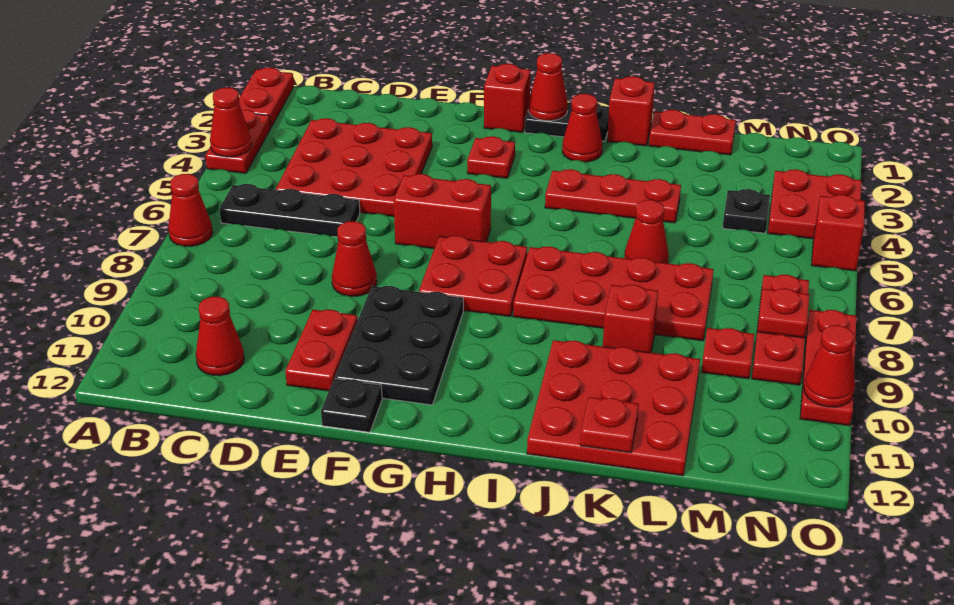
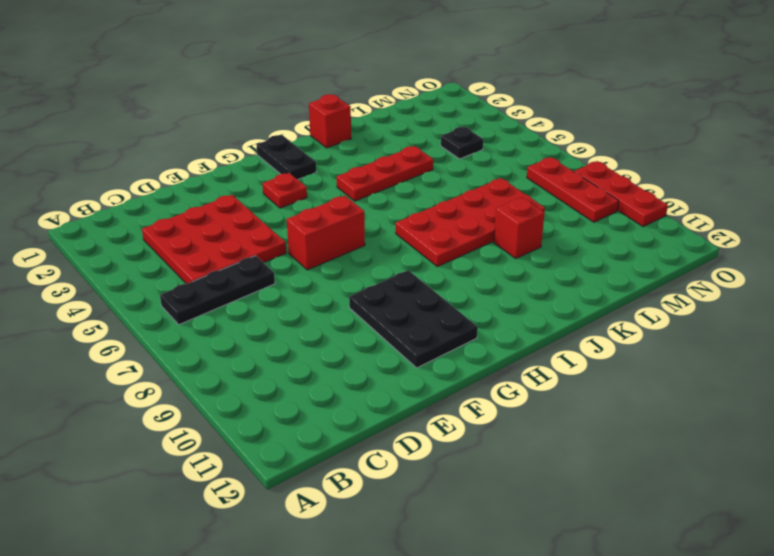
black 1x2 plate [256,135,316,179] -> black 1x2 plate turned to [525,102,609,141]
none -> red 1x2 plate [239,68,294,128]
none -> red 1x2 plate [205,110,271,173]
none -> red 1x1 cone [168,174,213,246]
none -> red 1x1 cone [196,297,244,376]

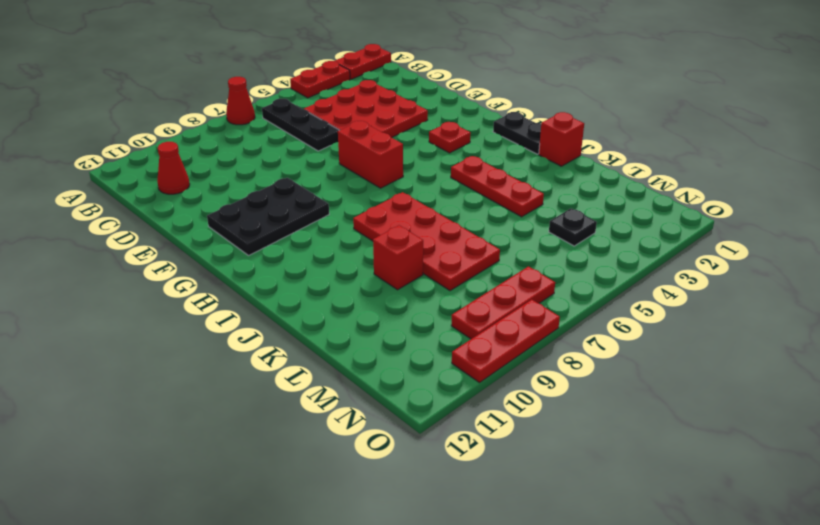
none -> red 1x1 cone [332,221,377,296]
none -> red 1x2 plate [285,310,358,391]
none -> black 1x1 plate [321,379,382,432]
none -> red 1x1 brick [484,64,531,132]

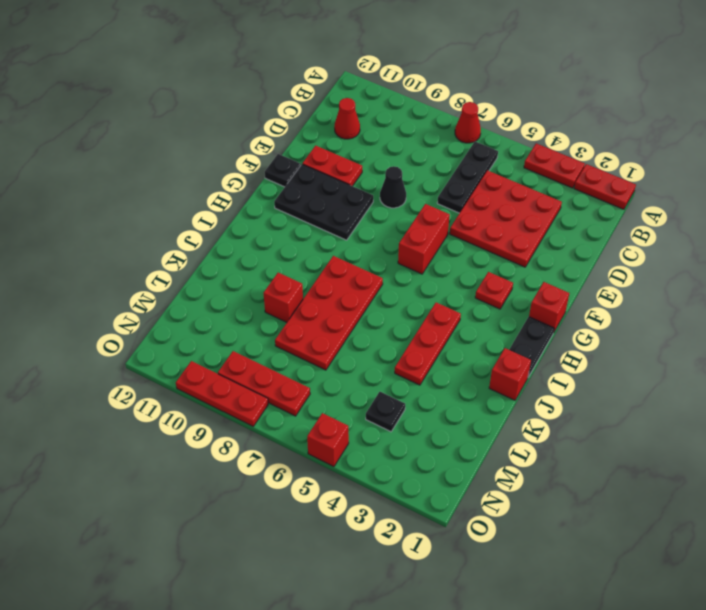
black 1x1 cone [380,166,406,208] -> red 1x1 cone [332,221,377,296]
none -> red 2x2 plate [419,236,528,317]
none -> red 1x1 cone [562,94,602,162]
none -> red 3x3 plate [527,340,700,476]
none -> red 1x2 plate [649,110,736,155]

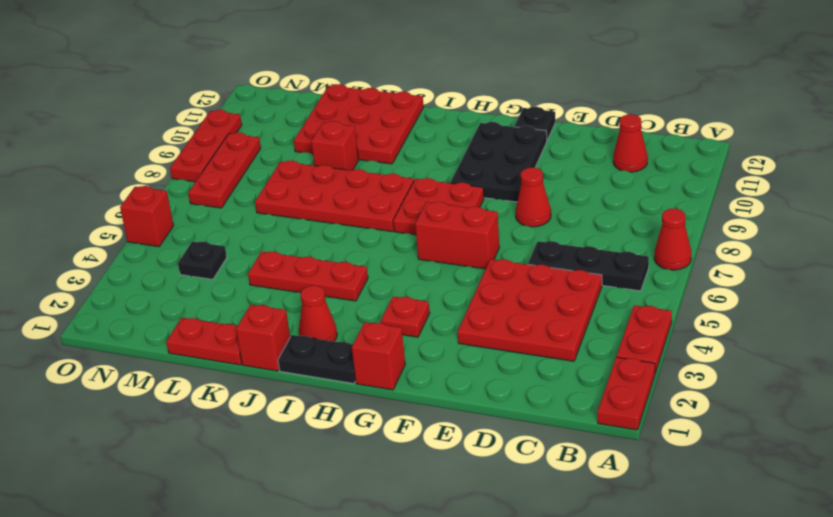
none -> red 1x2 plate [285,310,358,391]
none -> red 1x1 cone [624,200,669,263]
none -> red 1x1 plate [701,328,755,379]
none -> red 2x2 plate [768,169,862,239]

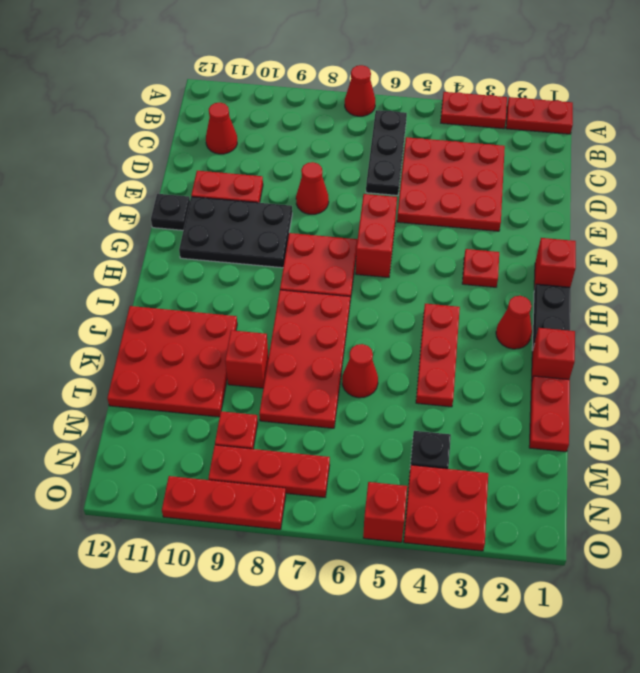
none -> red 1x1 cone [210,88,252,157]
none -> red 1x1 cone [528,53,568,121]
none -> red 1x1 plate [580,397,639,453]
none -> red 1x1 plate [757,288,809,338]

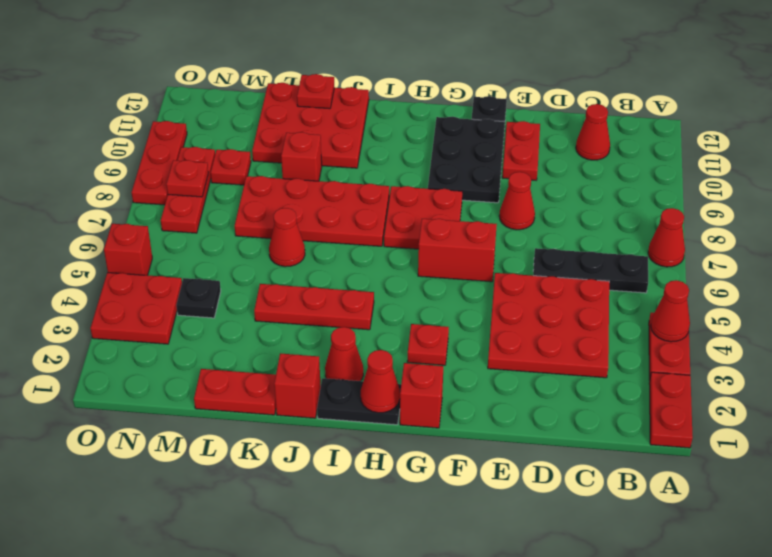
none -> red 1x1 cone [804,325,855,407]

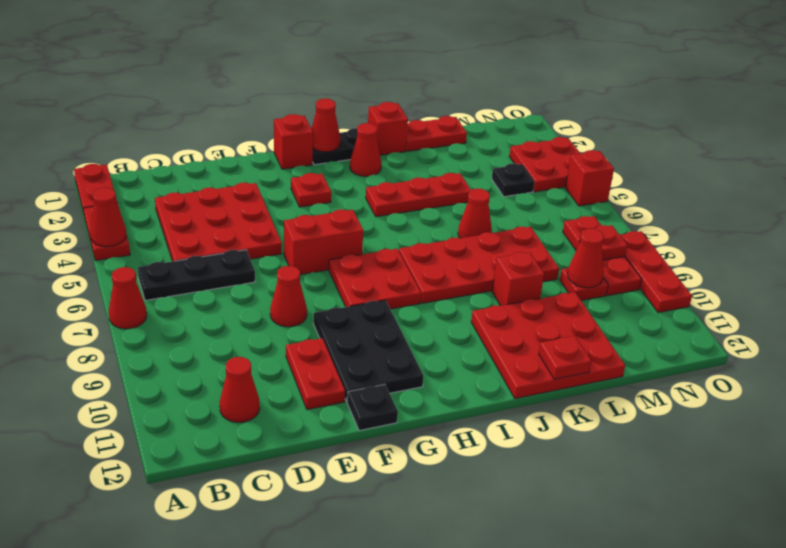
red 1x1 cone [568,228,604,288] -> red 1x1 cone moved to [804,325,855,407]

